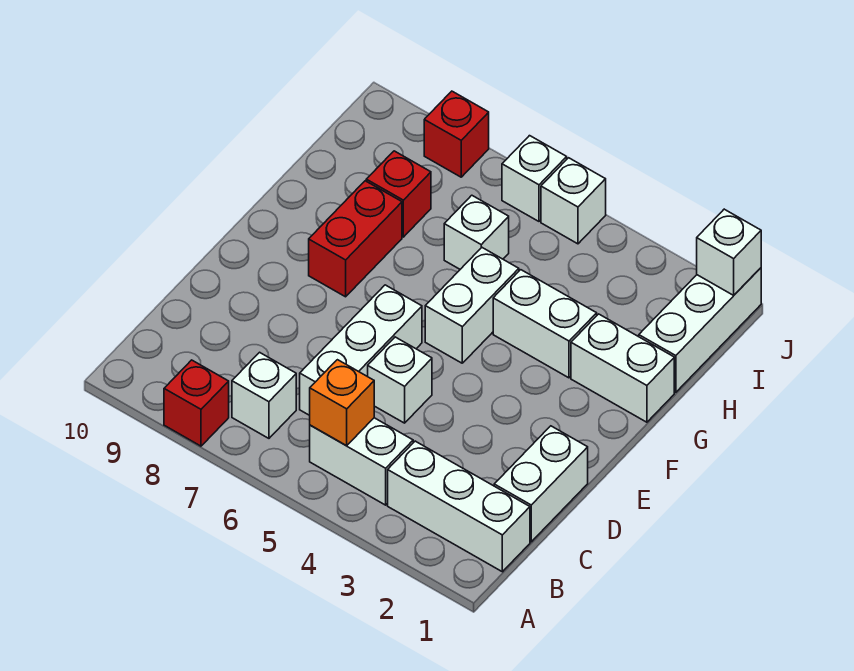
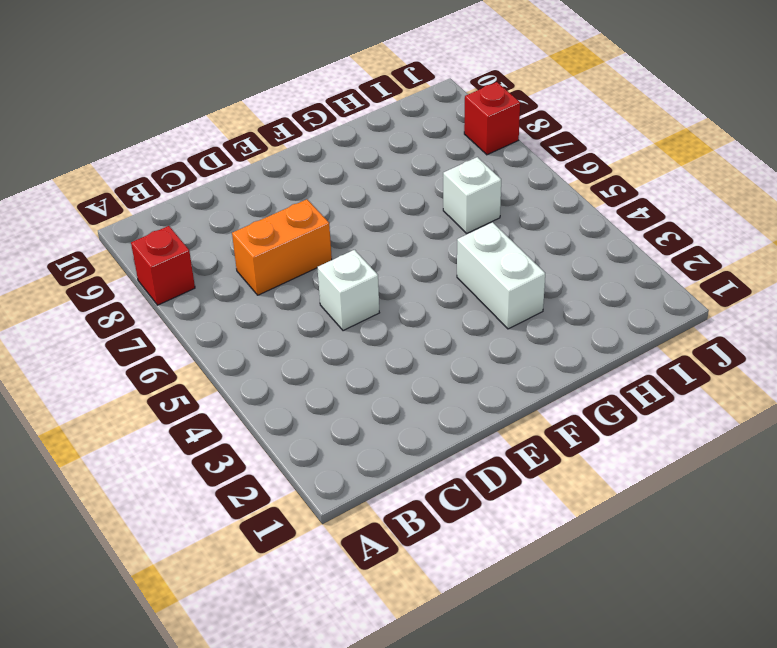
orange 1x2 brick [232,199,332,295] -> none
none -> white 1x3 brick [388,441,530,572]
none -> white 1x2 brick [310,418,413,505]
none -> white 1x1 brick [232,352,296,438]

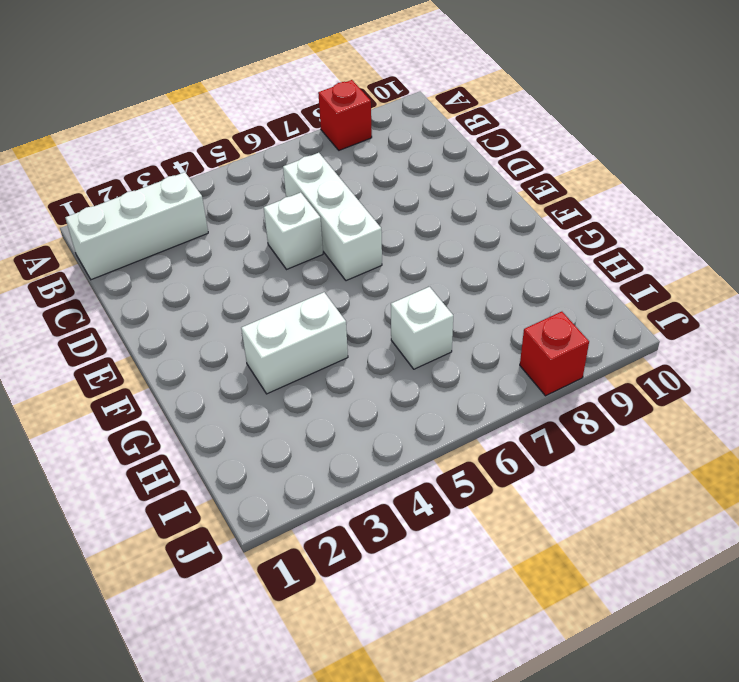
none -> white 1x2 brick [310,418,413,505]
none -> white 1x1 brick [232,352,296,438]
none -> white 1x2 brick [494,426,588,542]

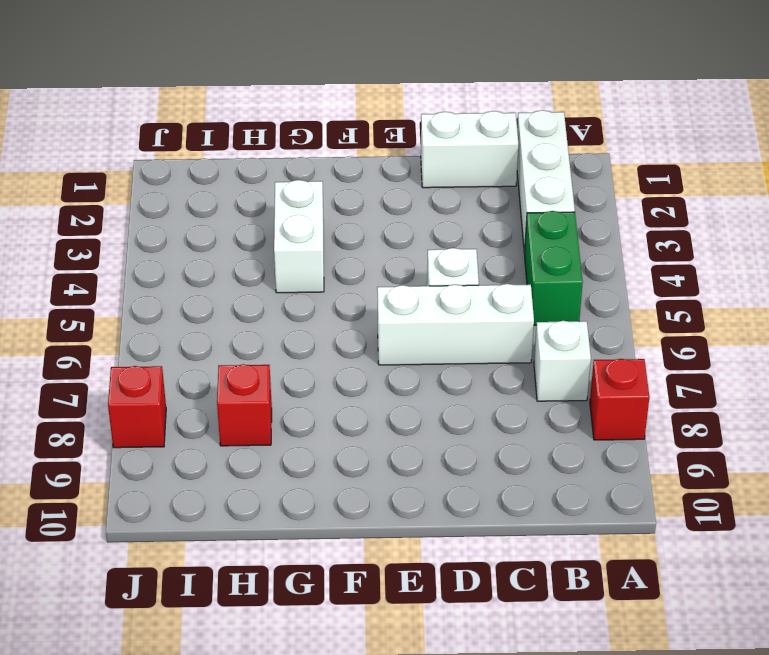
green 1x2 brick [524,211,583,325] -> white 1x2 brick [310,418,413,505]
none -> white 1x2 brick [425,248,519,363]
none -> red 1x2 brick [309,181,402,297]
none -> white 1x2 brick [571,314,674,422]

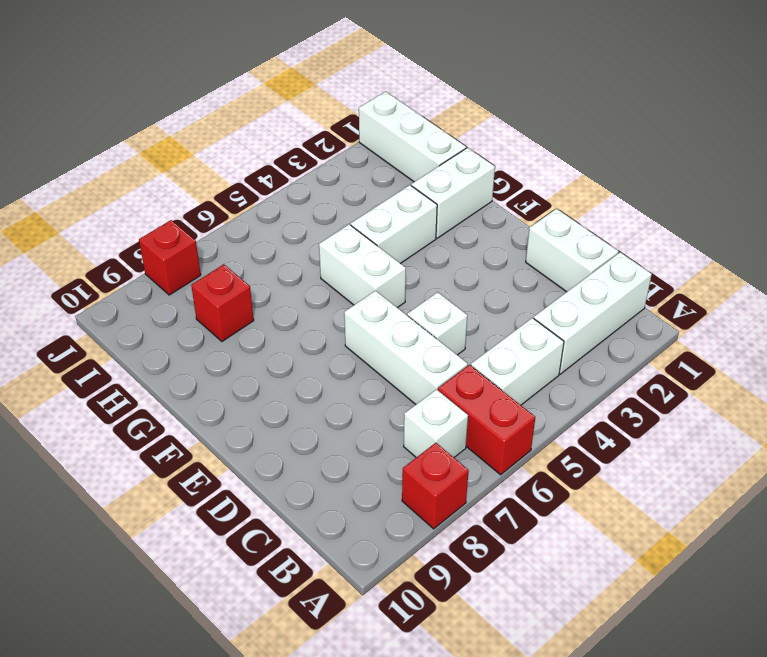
red 1x2 brick [438,365,535,475] -> red 1x2 brick moved to [309,181,402,297]
none -> white 1x1 brick [444,195,509,269]
none -> white 1x1 brick [541,158,606,244]
none -> white 1x1 brick [502,136,567,221]

